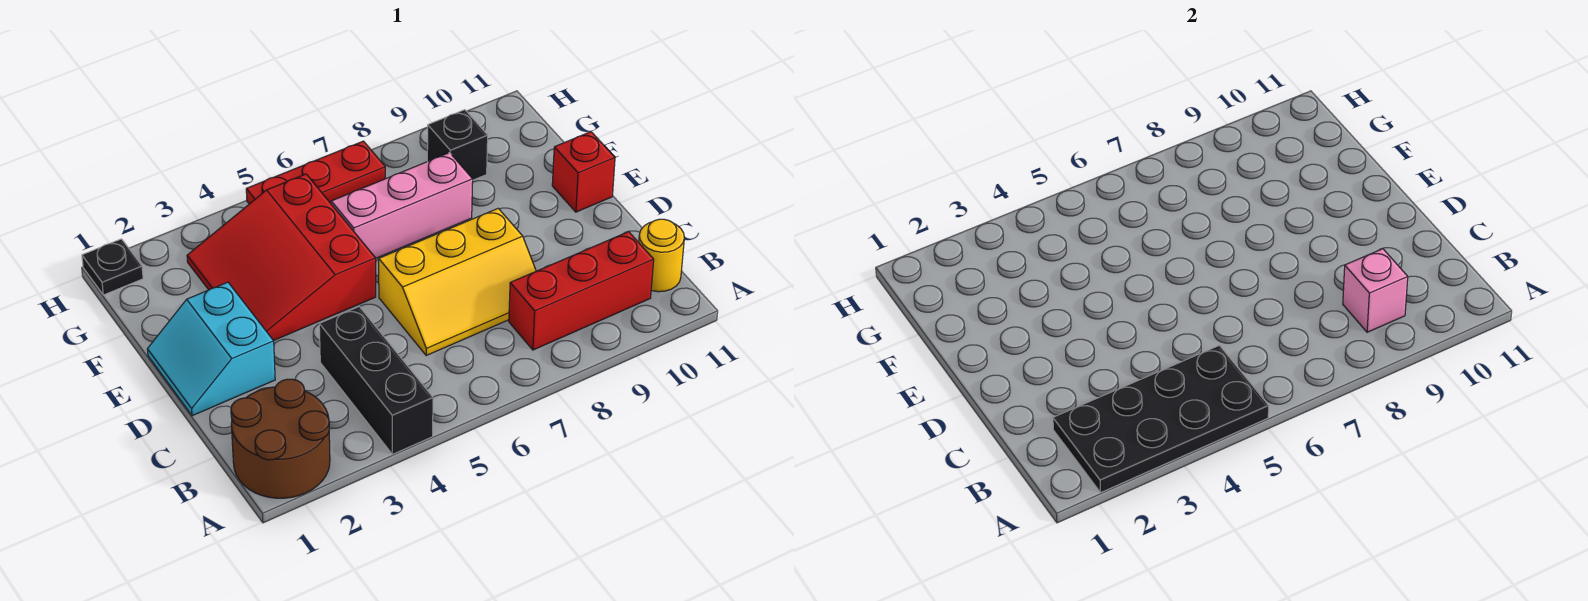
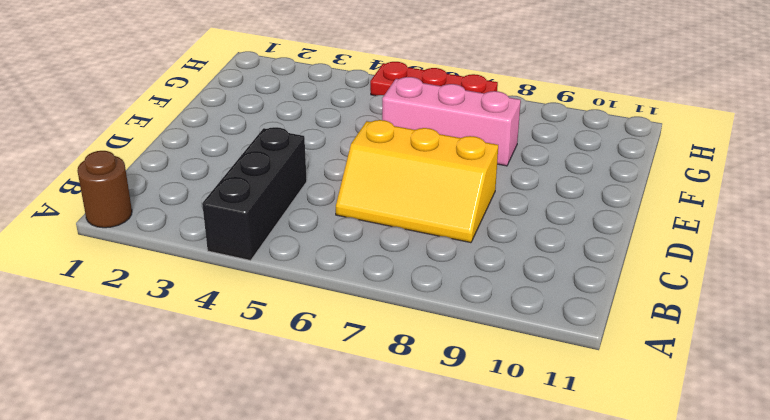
brown 1x1 round brick [77,151,132,228] -> brown 2x2 round brick [231,379,330,498]
none -> red 1x3 brick [509,232,654,350]
none -> yellow 1x1 round brick [639,219,684,292]
none -> cyan 2x2 slope [147,282,275,416]

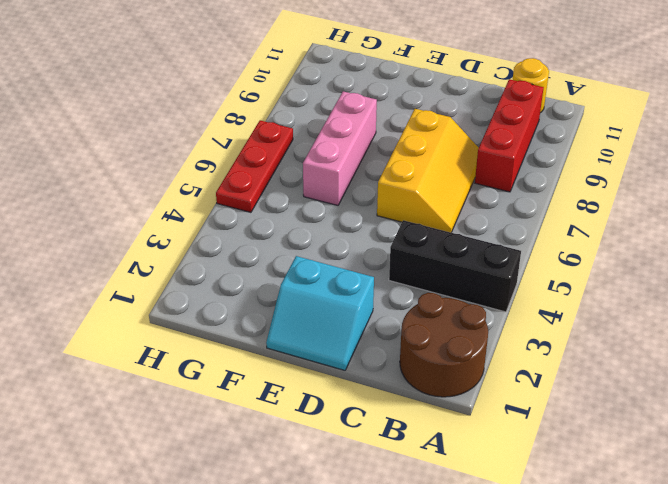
none -> red 3x3 slope [187,174,376,341]
none -> red 1x1 brick [552,132,615,212]
none -> black 1x1 brick [427,110,488,180]

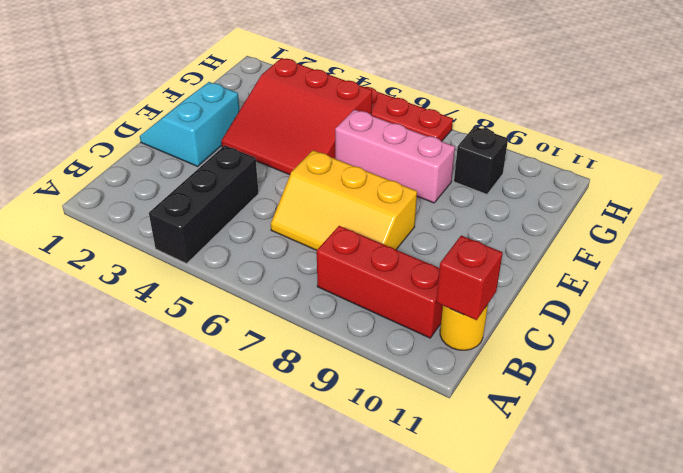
red 1x1 brick [436,236,503,320] -> red 1x1 brick moved to [552,132,615,212]
red 3x3 slope [221,58,372,175] -> red 3x3 slope turned to [187,174,376,341]
none -> brown 2x2 round brick [231,379,330,498]
none -> black 1x1 plate [82,239,143,295]
none -> black 2x4 plate [1053,345,1269,492]

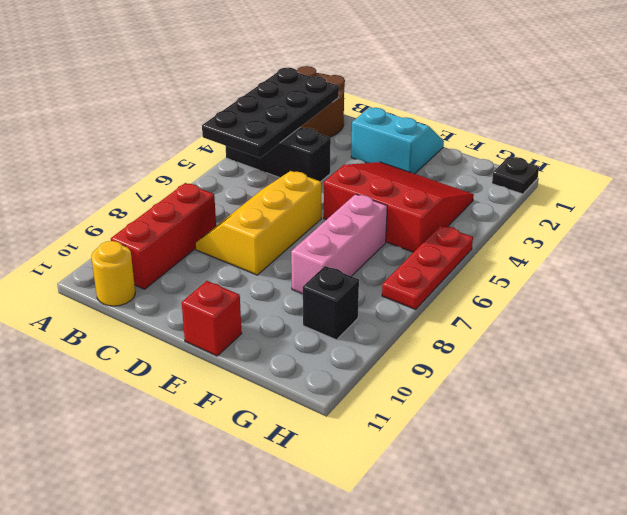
none -> pink 1x1 brick [1343,249,1408,332]

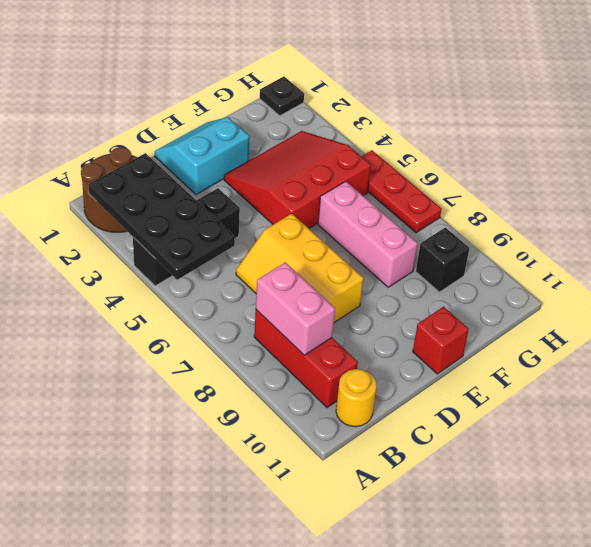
pink 1x2 brick [256,262,335,355] -> pink 1x1 brick [1343,249,1408,332]

